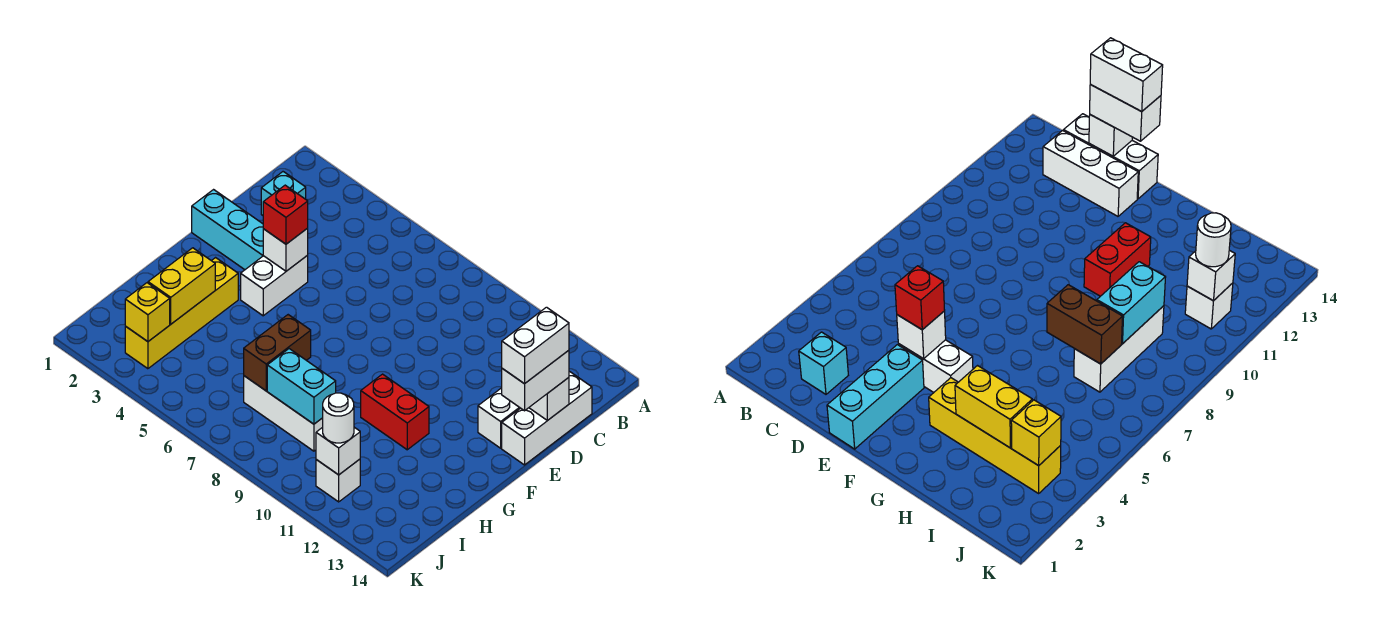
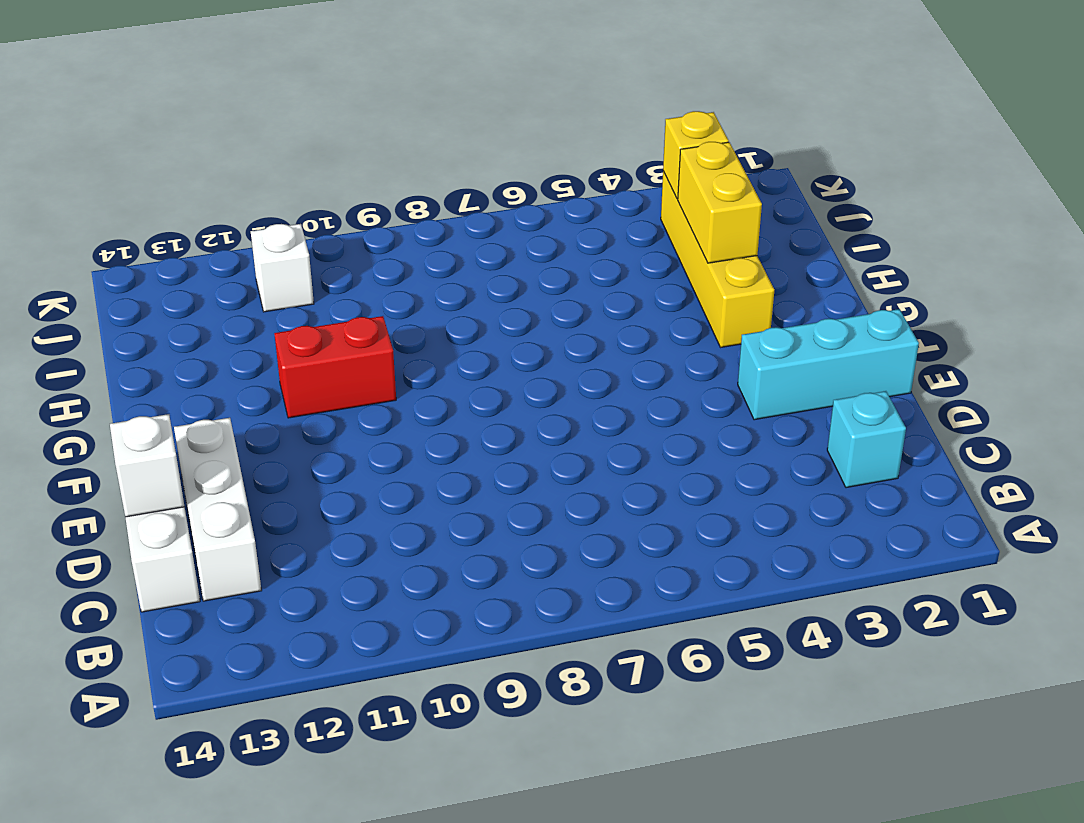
none -> white 1x2 brick [241,255,308,316]
none -> white 1x3 brick [244,376,323,451]
none -> white 1x1 brick [263,228,308,271]

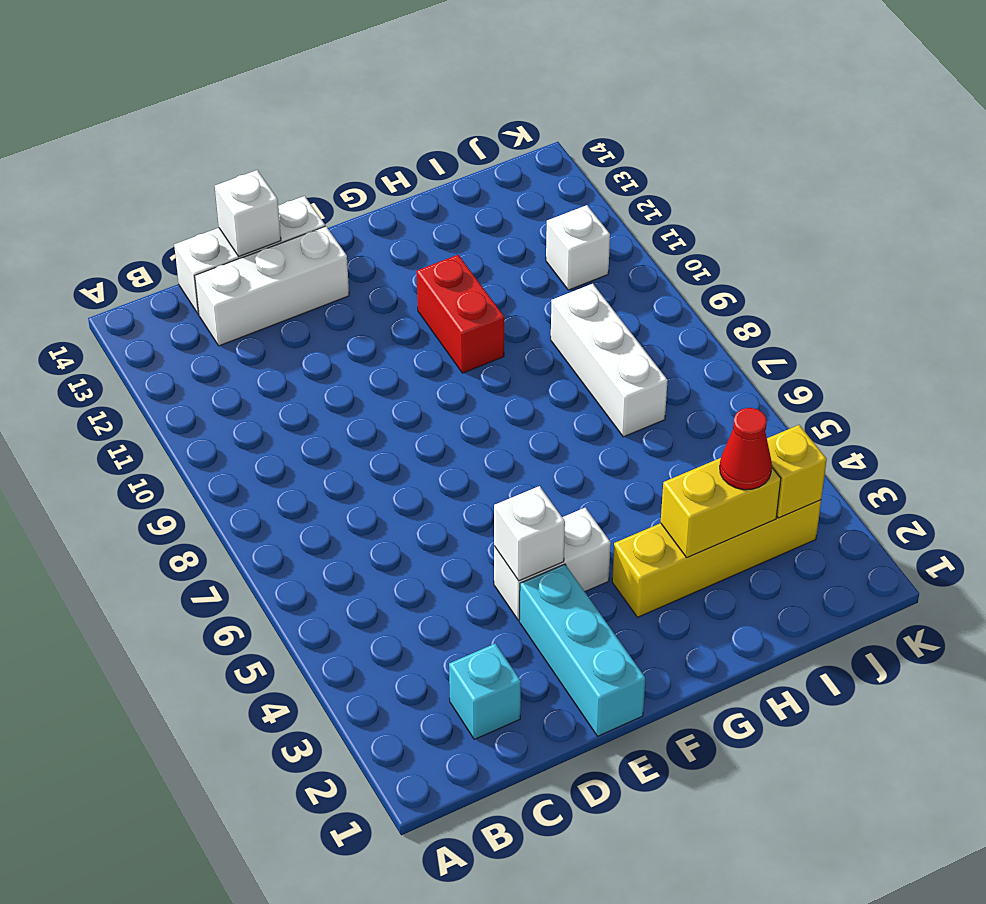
red 1x1 cone [720,408,772,490] -> none
none -> brown 1x2 brick [244,315,311,391]
none -> cyan 1x2 brick [267,349,336,424]
none -> white 1x1 brick [316,427,360,475]

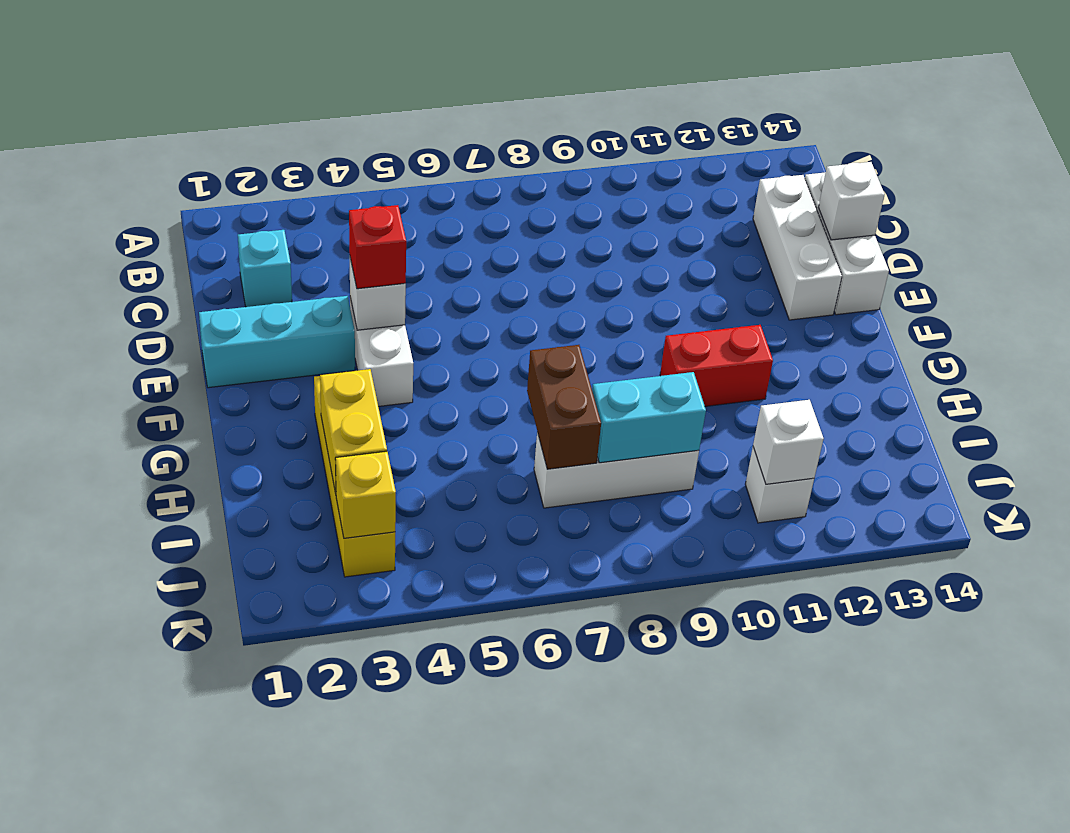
none -> white 1x2 brick [502,350,569,411]
none -> white 1x1 round brick [323,393,354,443]
none -> white 1x2 brick [502,307,569,384]

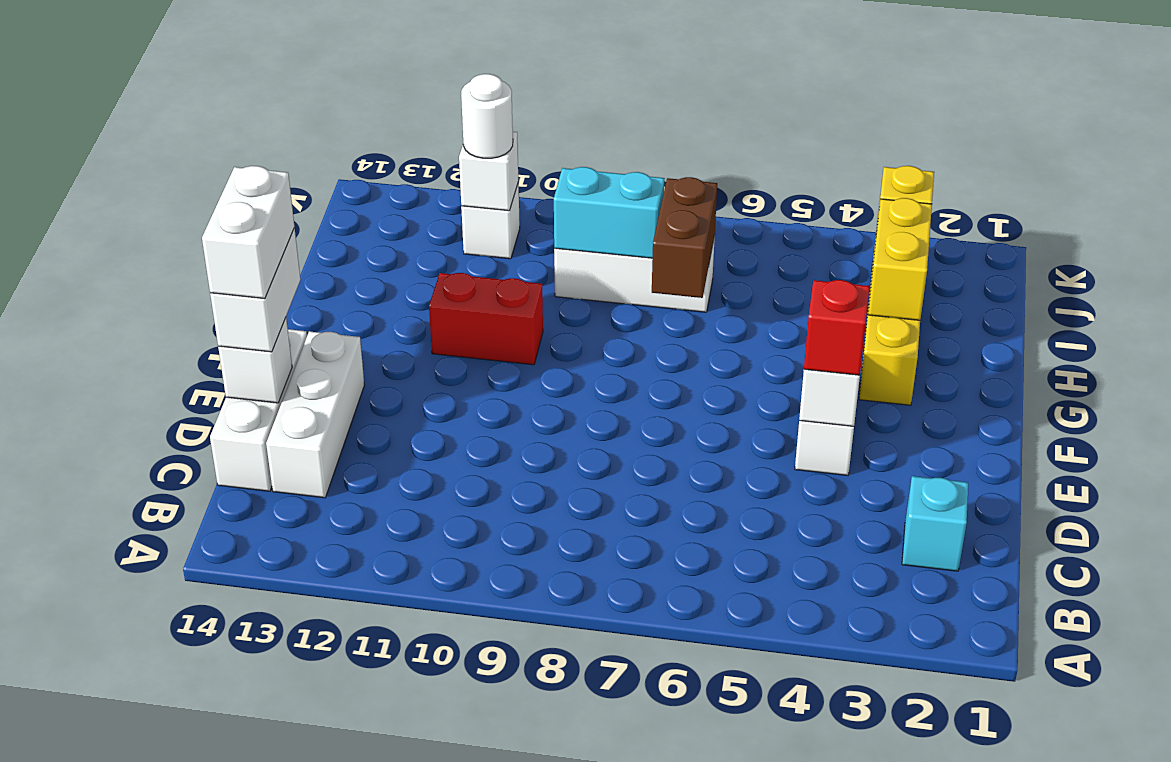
none -> cyan 1x3 brick [192,190,263,270]

